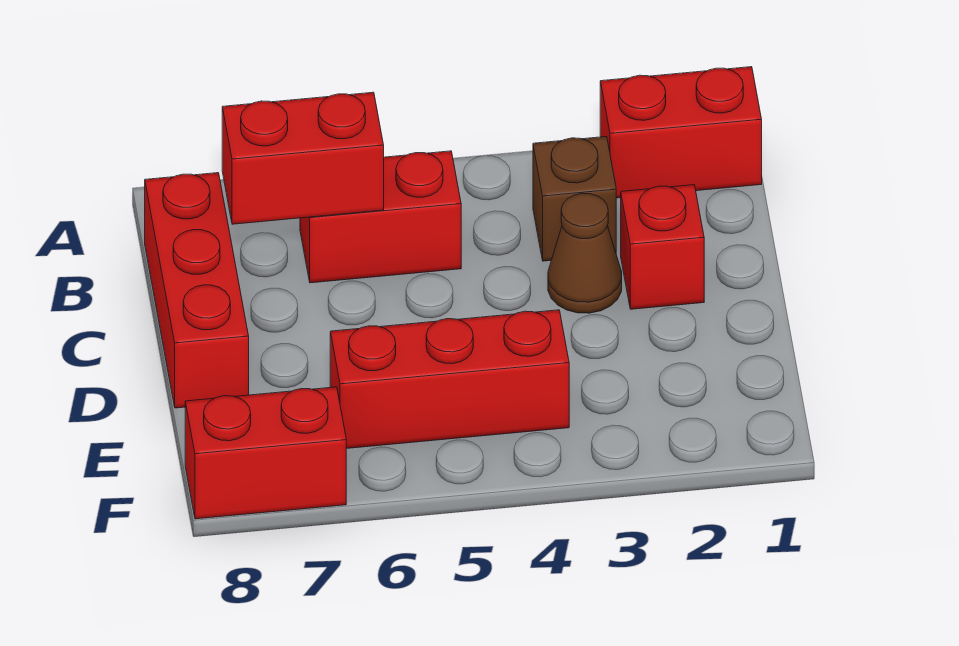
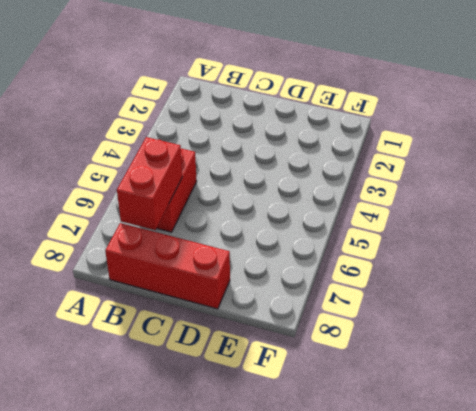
none -> red 1x2 brick [600,67,762,198]
none -> brown 1x1 brick [533,137,616,261]

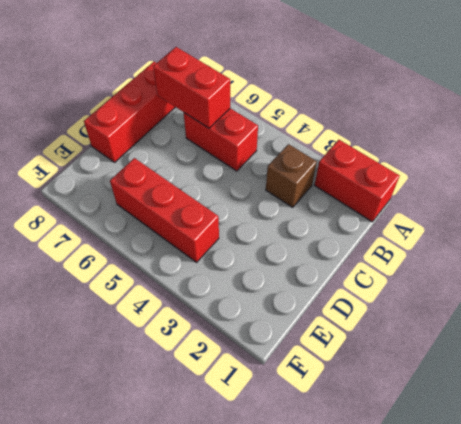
none -> red 1x1 brick [621,185,704,309]
none -> brown 1x1 cone [548,193,622,313]

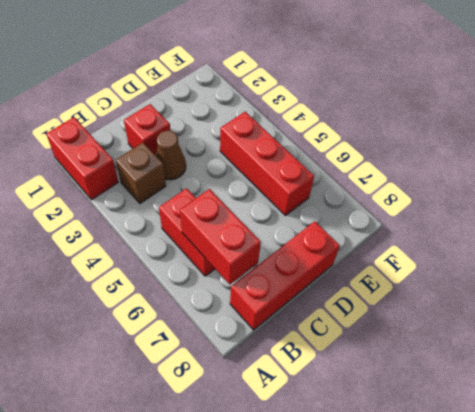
none -> red 1x2 brick [185,387,346,519]

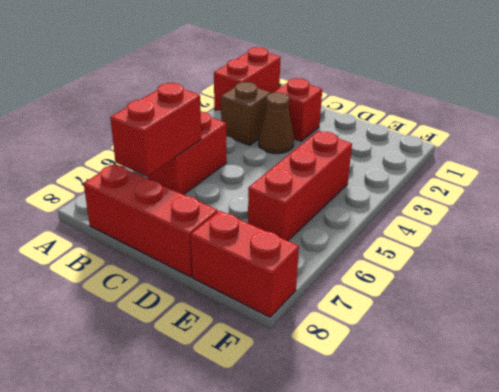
red 1x2 brick [191,211,299,317] -> red 1x2 brick turned to [185,387,346,519]

